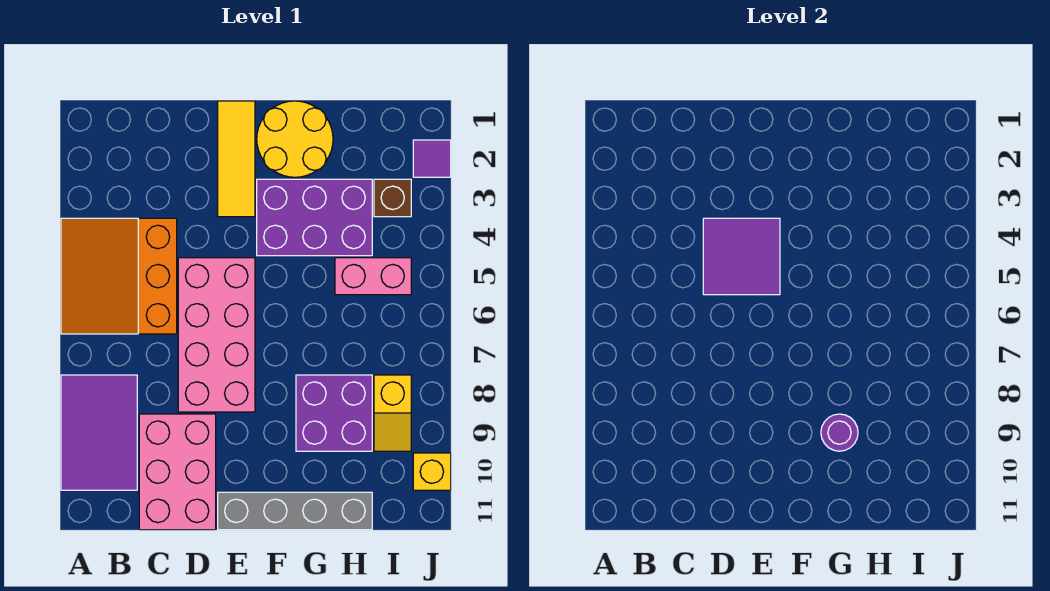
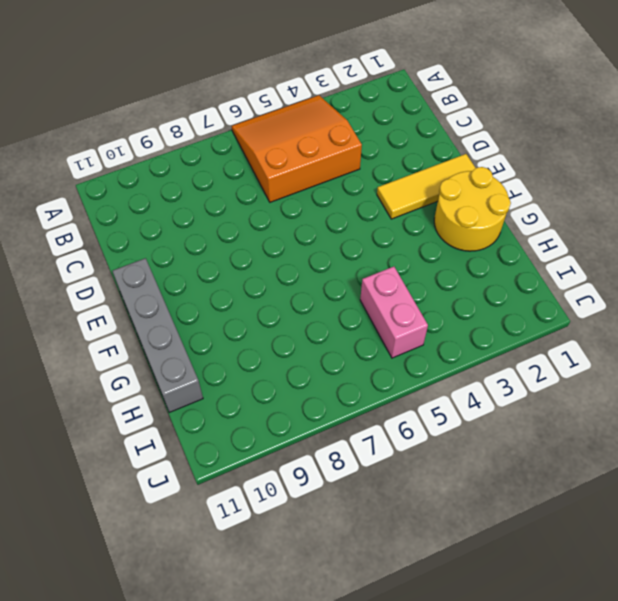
none -> purple 2x3 tile [61,375,137,490]
none -> pink 2x3 brick [139,414,216,530]
none -> pink 2x4 brick [178,258,255,412]

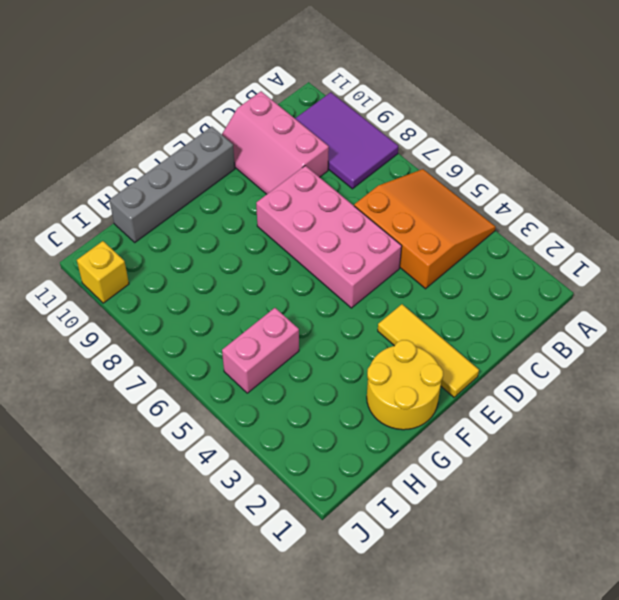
pink 2x3 slope [222,91,329,194] -> pink 2x3 brick [139,414,216,530]
none -> purple 2x3 brick [257,179,372,256]
none -> purple 2x2 brick [296,375,372,451]
none -> brown 1x1 brick [374,179,411,217]

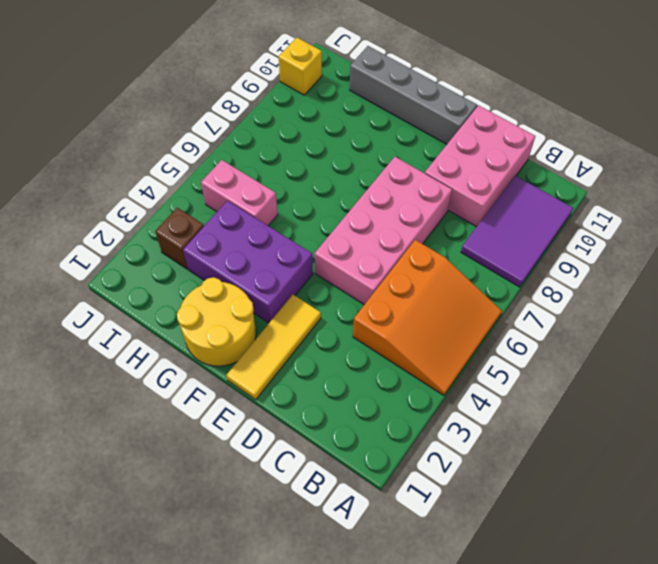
none -> purple 2x2 brick [296,375,372,451]
none -> yellow 1x2 slope [374,375,411,451]
none -> purple 1x1 tile [413,140,451,177]

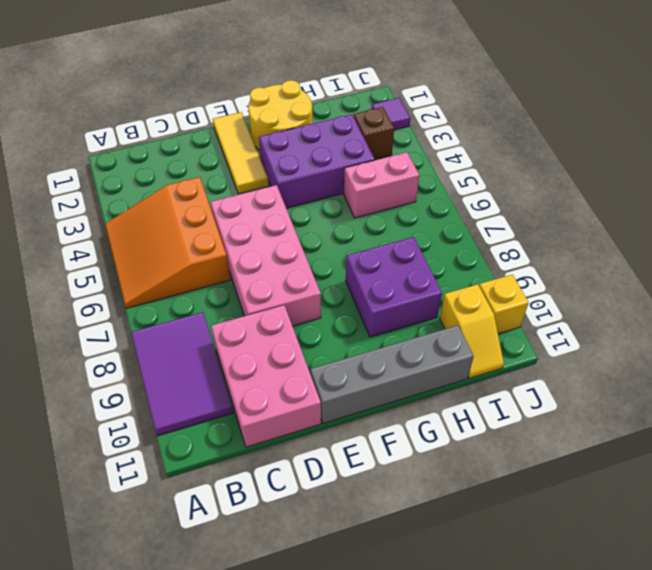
yellow 1x2 slope [440,284,504,378] -> yellow 1x2 slope moved to [374,375,411,451]
none -> purple 2x2 tile [703,218,780,295]
none -> purple 1x1 round brick [821,414,858,451]

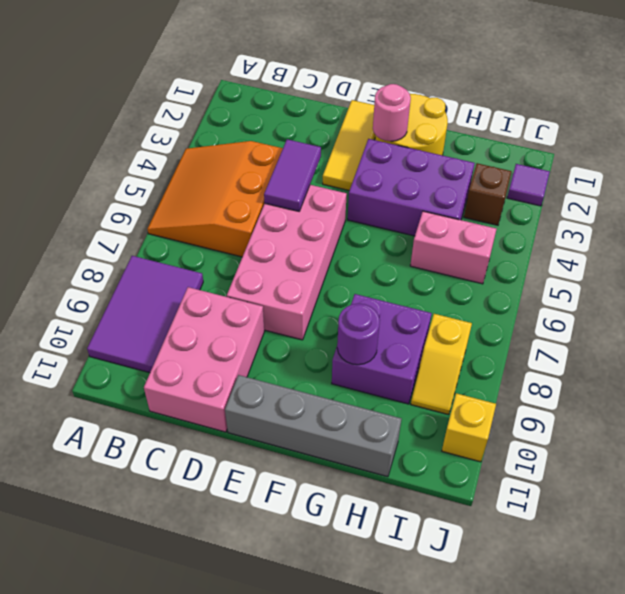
purple 1x2 tile [264,139,321,211] -> purple 2x2 tile [703,218,780,295]
pink 1x1 round brick [373,84,411,141] -> none

